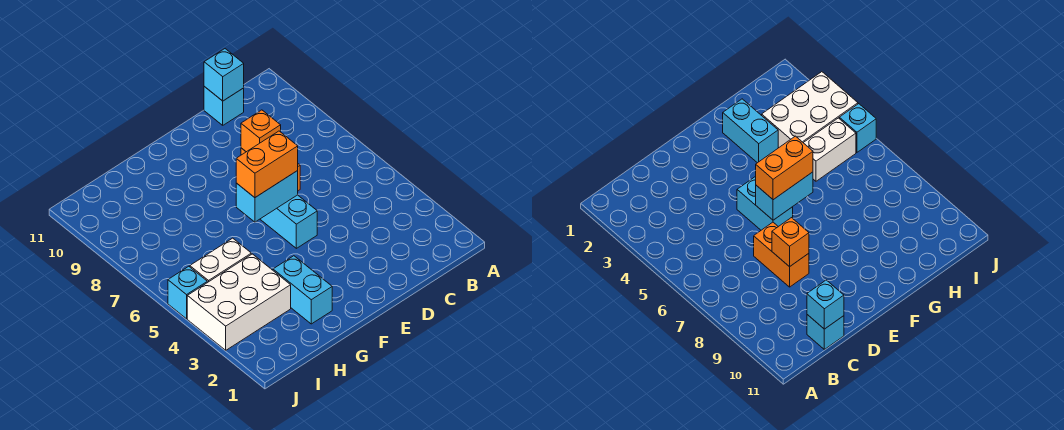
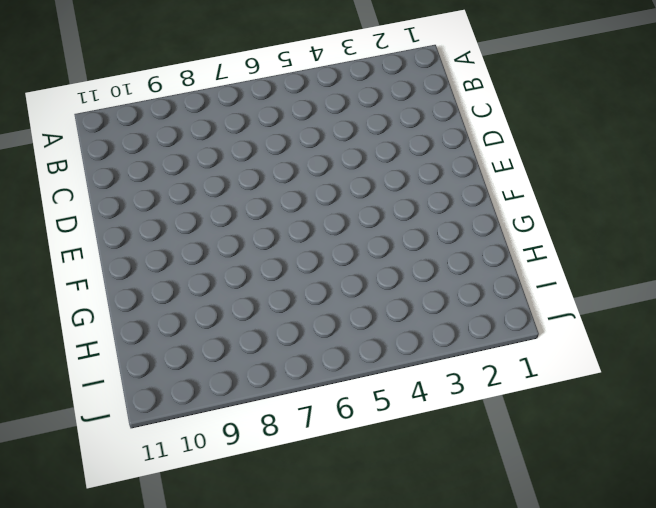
none -> cyan 1x1 brick [204,87,244,125]
none -> orange 1x2 brick [754,222,809,287]

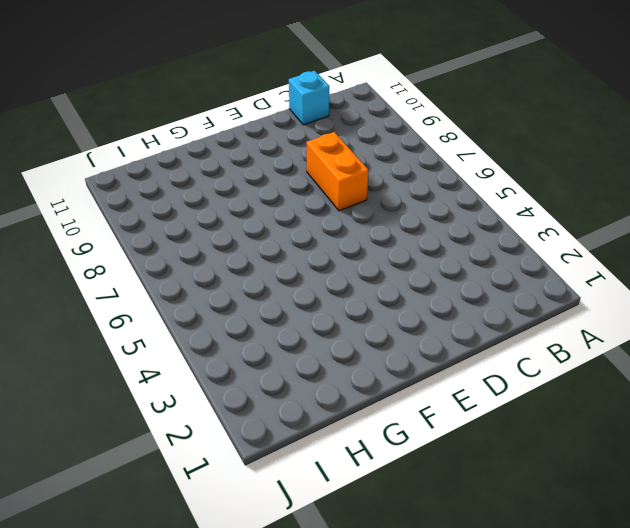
none -> cyan 1x2 brick [260,195,317,248]
none -> cyan 1x2 brick [273,256,332,324]

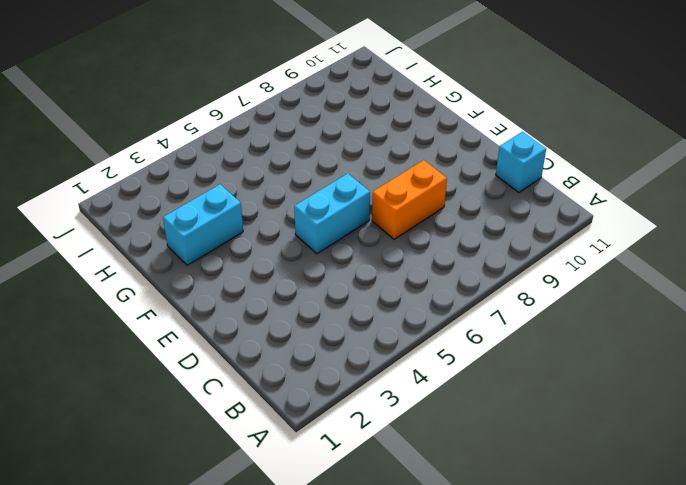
none -> white 2x3 brick [187,254,291,350]
none -> white 1x2 brick [190,238,251,283]

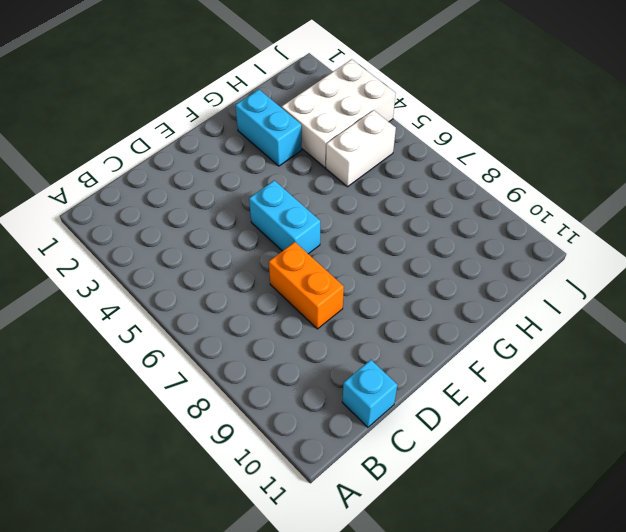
none -> cyan 1x1 brick [168,266,207,319]
none -> cyan 1x1 brick [204,49,244,101]

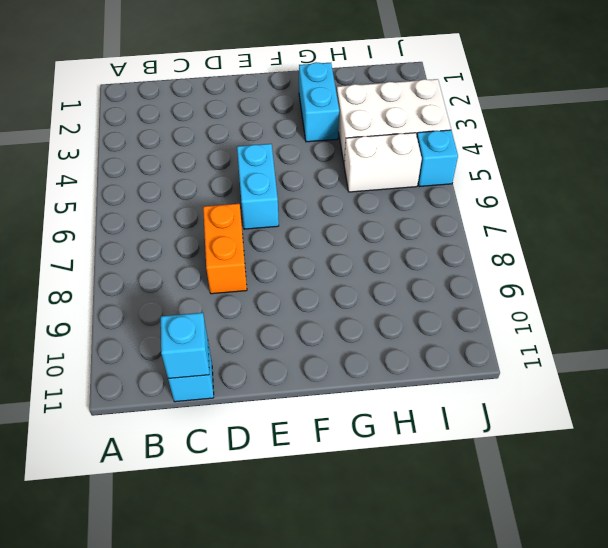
none -> orange 1x1 brick [241,110,281,152]
none -> cyan 1x2 brick [236,171,298,222]

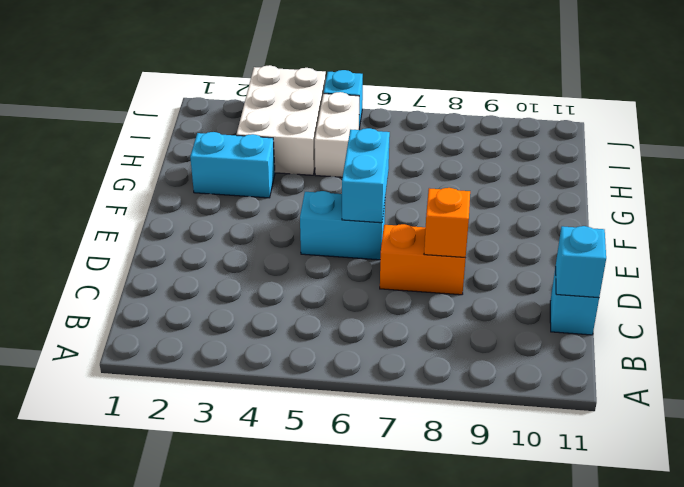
none -> orange 1x2 brick [236,131,298,198]

